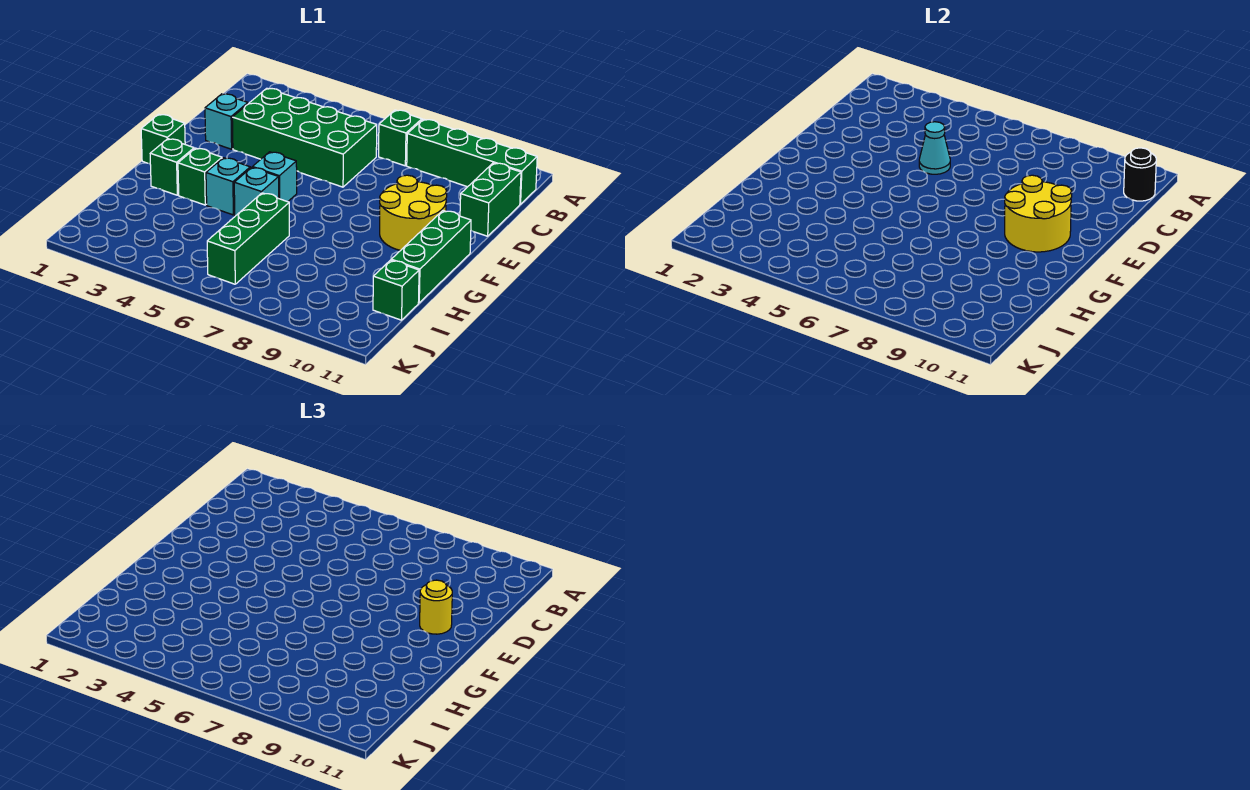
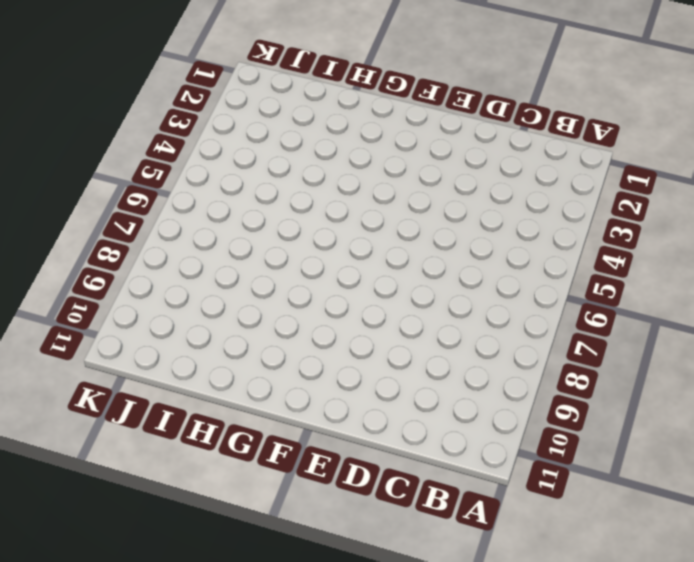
none -> green 1x1 brick [379,110,422,166]
none -> green 1x4 brick [407,119,537,204]
none -> green 2x4 brick [232,88,377,187]

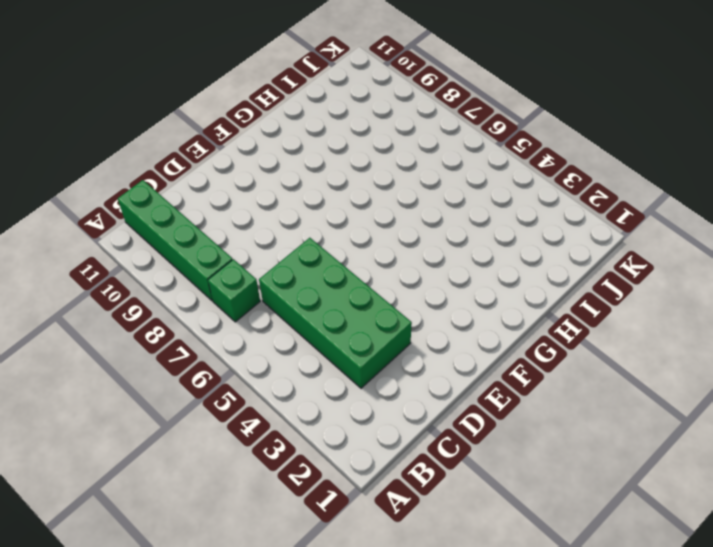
none -> green 1x2 brick [460,163,521,236]
none -> cyan 1x1 brick [205,94,248,149]
none -> yellow 2x2 round brick [380,175,447,251]

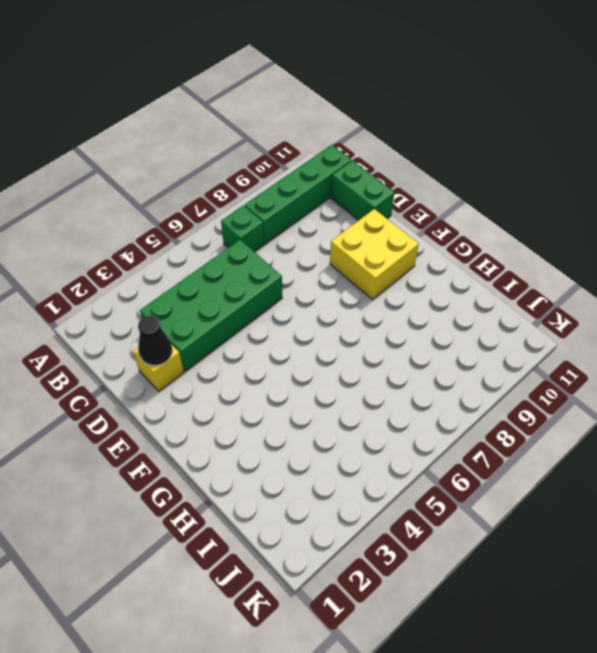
yellow 1x1 brick [133,344,184,391] -> cyan 1x1 brick [205,94,248,149]
black 1x1 cone [138,316,173,365] -> none
yellow 2x2 brick [330,209,419,300] -> yellow 2x2 round brick [380,175,447,251]
none -> green 1x1 brick [141,114,185,164]
none -> cyan 1x1 brick [252,152,297,202]
none -> green 1x3 brick [391,211,471,303]

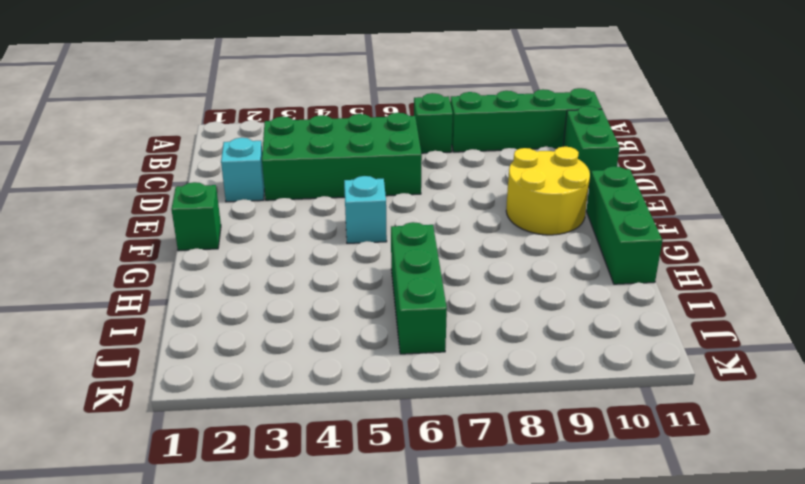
none -> green 1x1 brick [150,139,194,195]
none -> green 1x1 brick [178,148,222,205]
none -> cyan 1x1 brick [206,158,250,215]

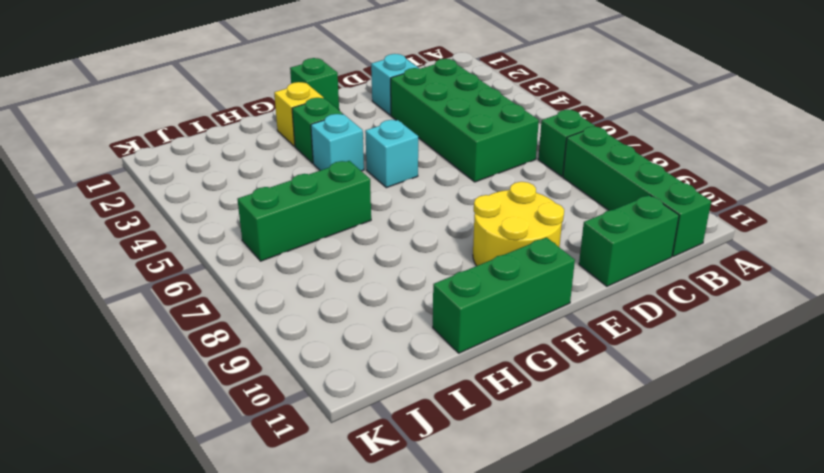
yellow 1x1 brick [274,82,323,146] -> green 1x1 brick [150,139,194,195]
none -> cyan 1x1 brick [234,167,279,216]
none -> green 1x1 brick [373,260,419,320]
none -> black 1x1 round brick [1124,148,1156,201]

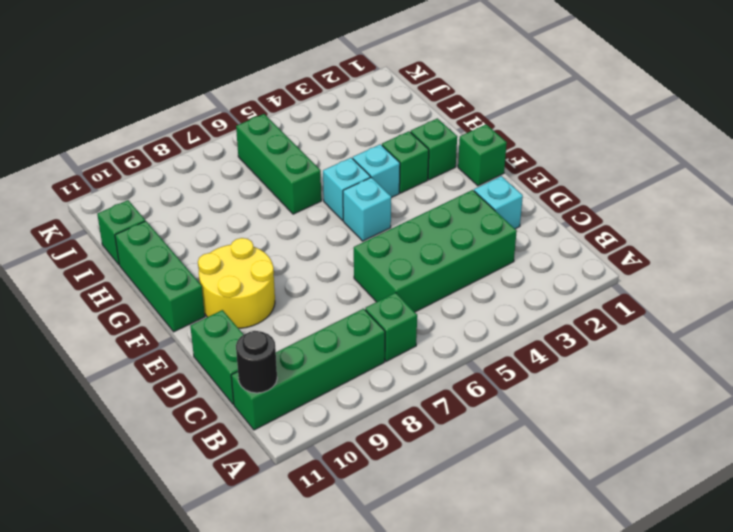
none -> cyan 1x1 cone [919,122,950,174]
none -> yellow 2x2 round brick [1005,175,1072,252]
none -> yellow 1x1 round brick [420,580,452,634]

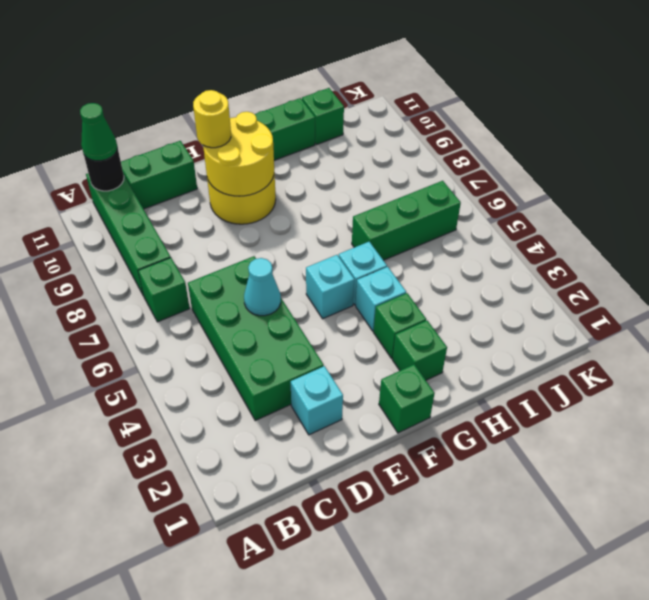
green 1x1 cone [80,103,117,161] -> none

